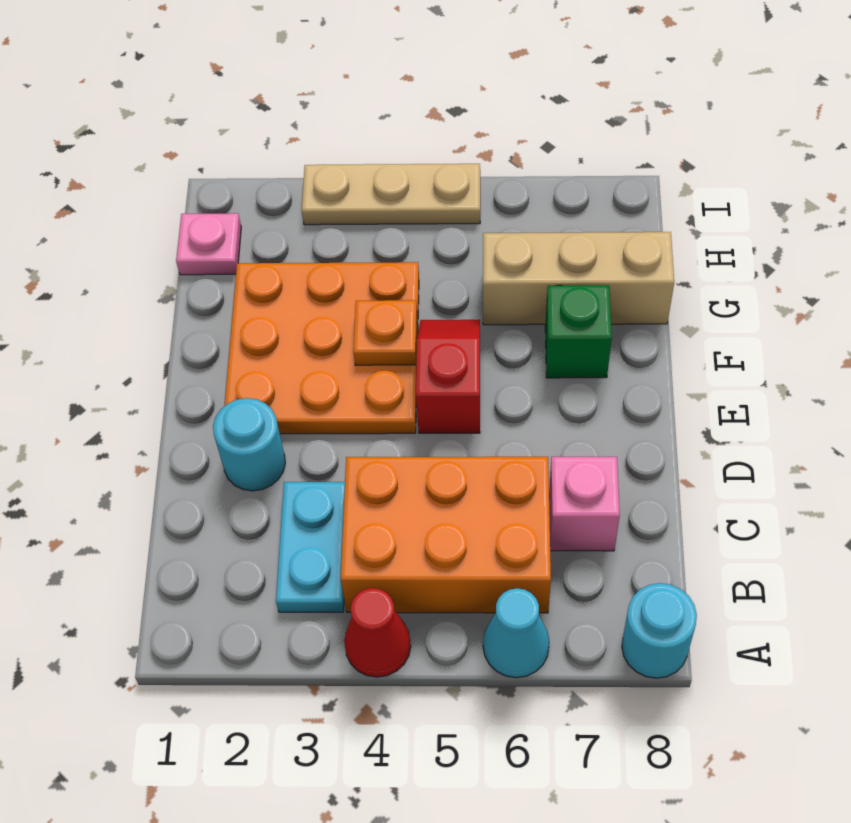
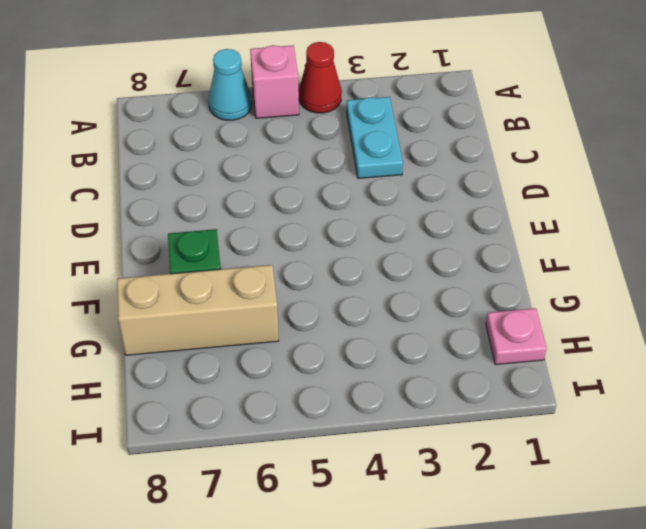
pink 1x1 brick [250,45,299,118] -> pink 1x1 brick moved to [549,456,620,551]
none -> cyan 1x1 round brick [622,583,697,678]
none -> orange 2x3 brick [341,457,551,613]
none -> cyan 1x1 round brick [213,398,285,491]

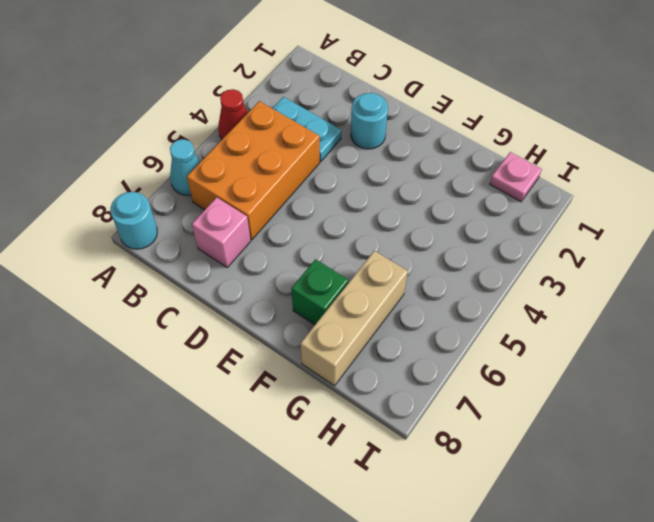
none -> orange 3x3 plate [224,262,419,434]
none -> red 1x2 slope [416,320,480,433]
none -> tan 1x3 plate [302,164,480,225]

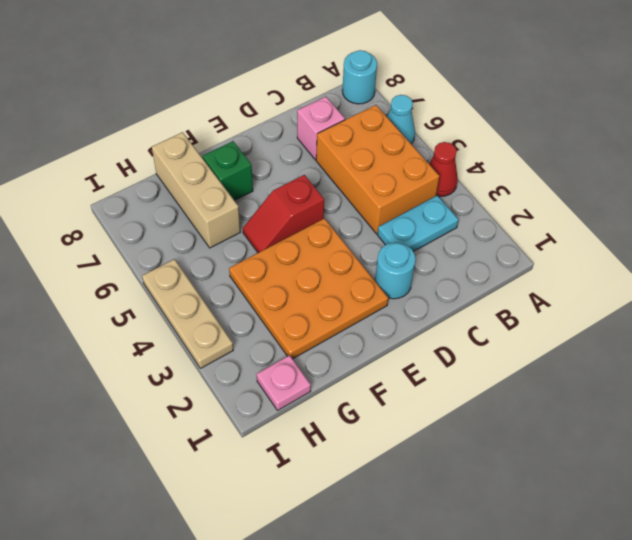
none -> orange 1x1 plate [353,300,417,365]

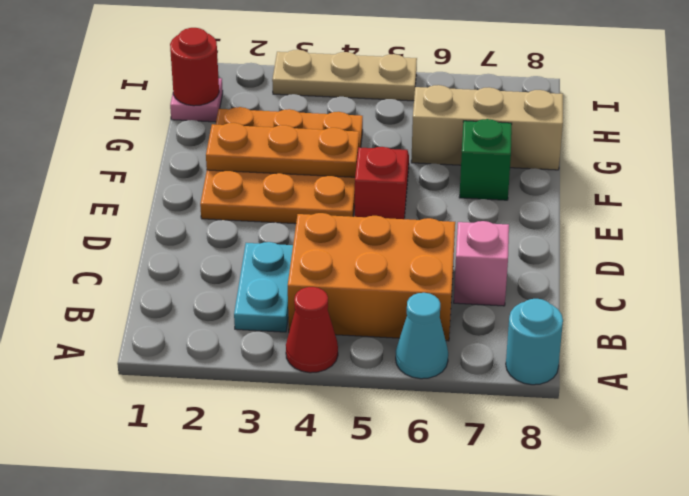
orange 1x3 plate [206,123,359,177] -> orange 1x1 plate [353,300,417,365]
red 1x1 round brick [170,28,219,106] -> none
none -> cyan 1x1 round brick [213,398,285,491]

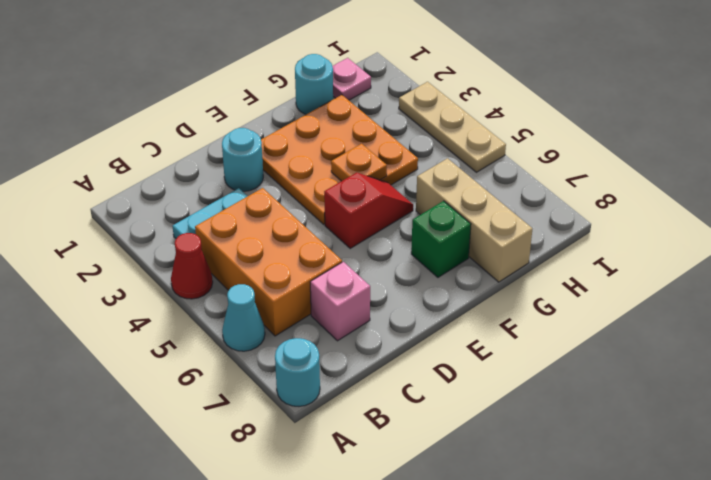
cyan 1x1 round brick [295,54,333,114] -> none

